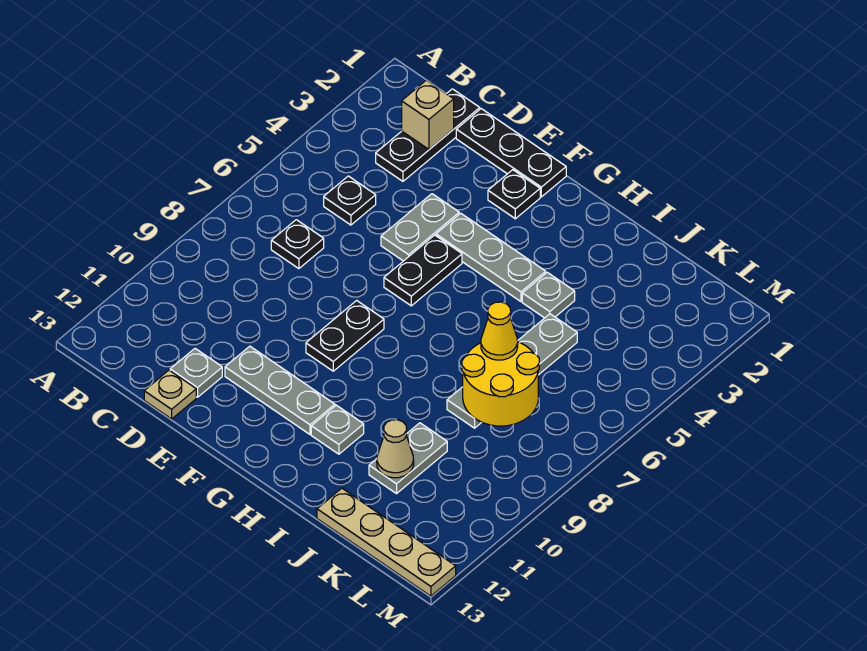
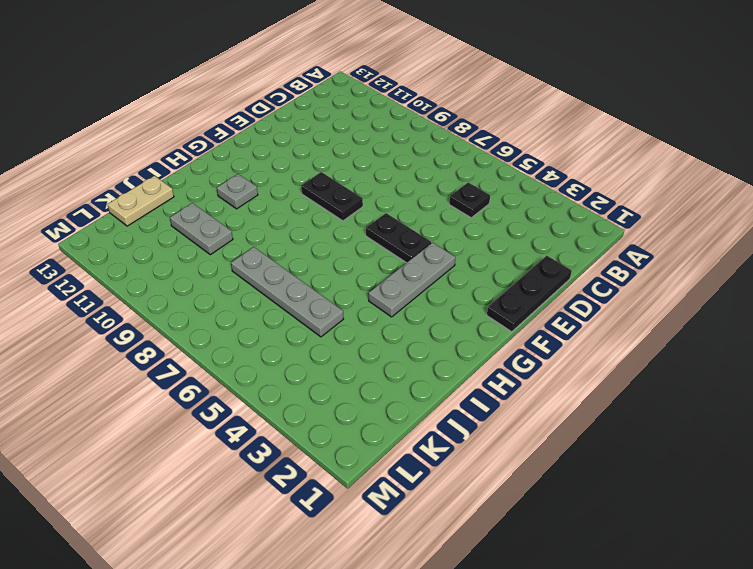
tan 1x2 plate [108,176,174,226] -> tan 1x4 plate [317,488,456,596]
none -> black 1x3 plate [376,89,480,181]
none -> black 1x1 plate [271,220,324,269]
none -> grey 1x1 plate [170,349,222,397]

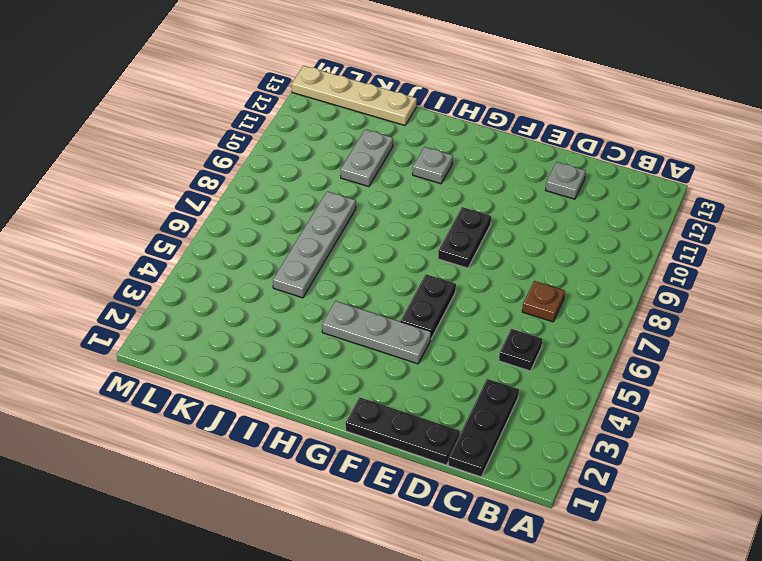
brown 1x1 plate [522,281,565,322] -> black 1x1 plate [271,220,324,269]
none -> tan 1x1 plate [144,370,196,419]
none -> grey 1x2 plate [381,194,459,261]
none -> grey 1x3 plate [225,346,335,434]

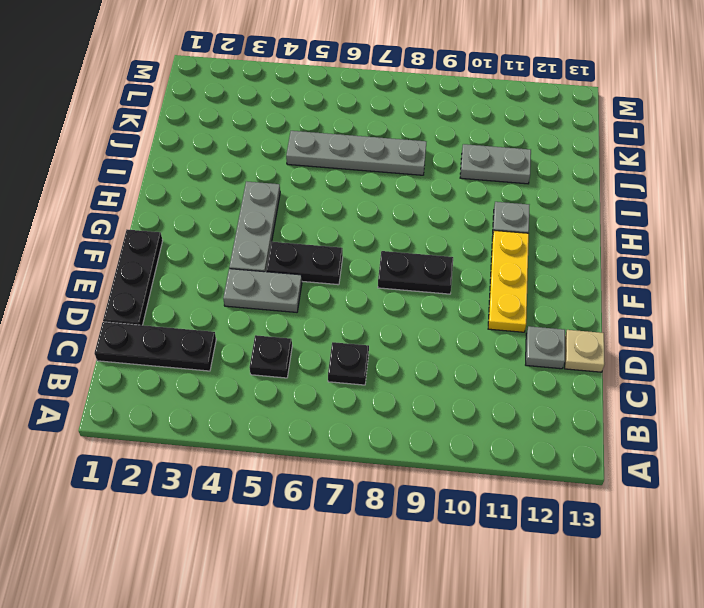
yellow 1x3 plate [488,230,529,332] -> grey 1x3 plate [225,346,335,434]
none -> black 1x1 plate [488,170,540,219]
none -> grey 1x1 plate [522,272,575,318]
none -> tan 1x4 plate [317,488,456,596]

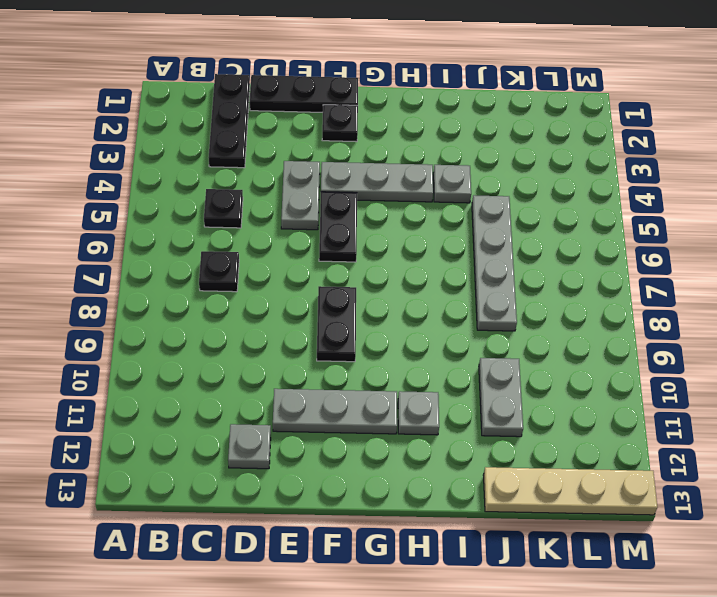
none -> tan 1x1 plate [144,370,196,419]
none -> tan 1x1 brick [402,80,454,149]
none -> yellow 2x2 round brick [462,342,539,426]

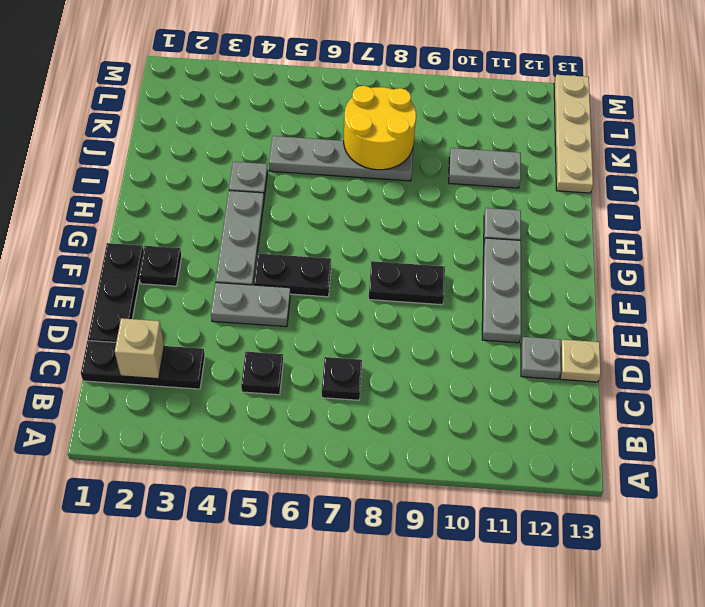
none -> tan 1x1 cone [377,420,414,478]
none -> yellow 1x1 cone [481,302,518,360]

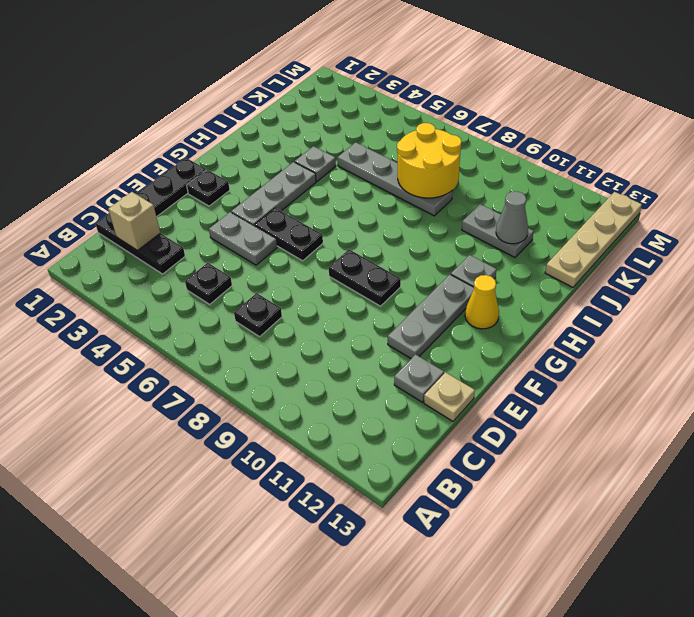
yellow 1x1 cone [465,275,499,329] -> yellow 1x1 cone moved to [481,302,518,360]
grey 1x1 cone [496,191,528,244] -> tan 1x1 cone [377,420,414,478]

